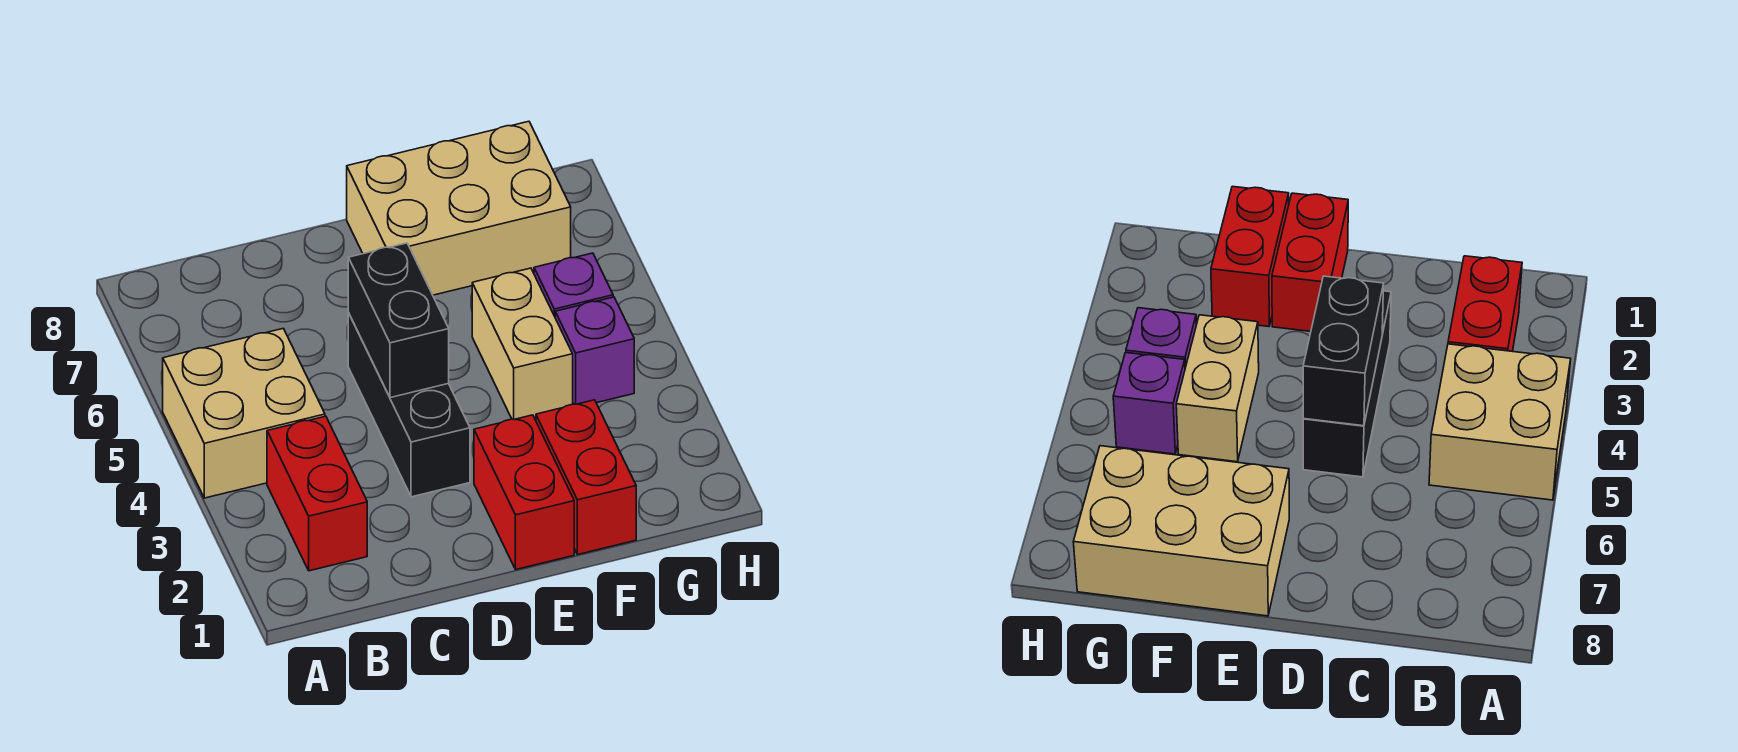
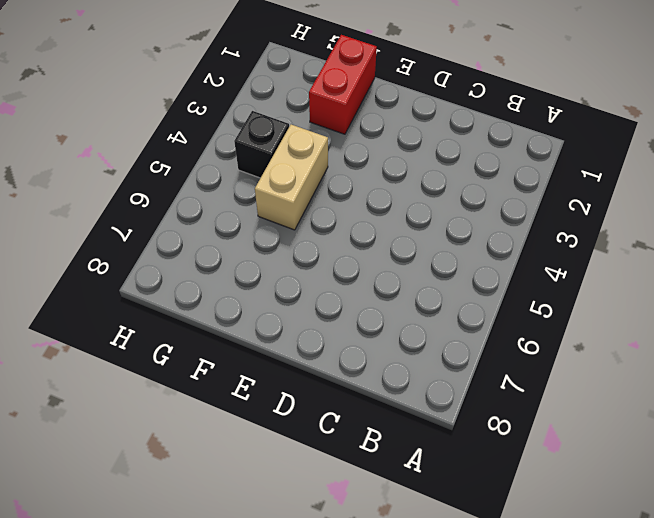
black 1x1 brick [234,111,289,178] -> purple 1x1 brick [555,297,634,404]
none -> tan 2x2 brick [163,328,325,498]
none -> red 1x2 brick [267,416,367,571]

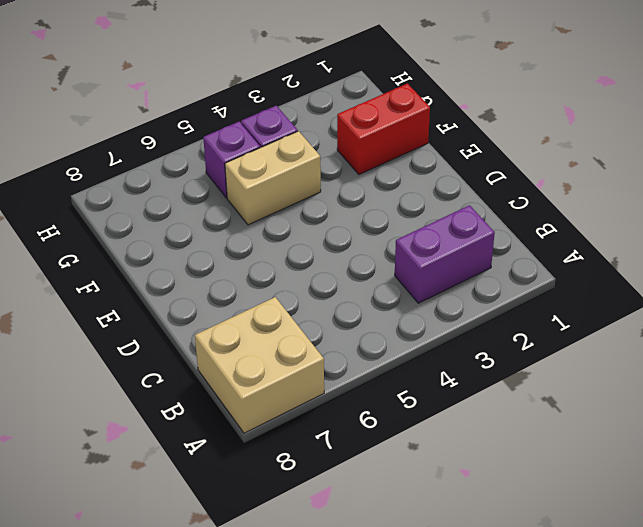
tan 2x2 brick [195,297,324,433] -> tan 2x2 brick moved to [163,328,325,498]
purple 1x2 brick [395,205,495,303] -> red 1x2 brick [267,416,367,571]
none -> black 1x3 brick [348,313,470,497]
none -> red 1x2 brick [474,415,574,569]

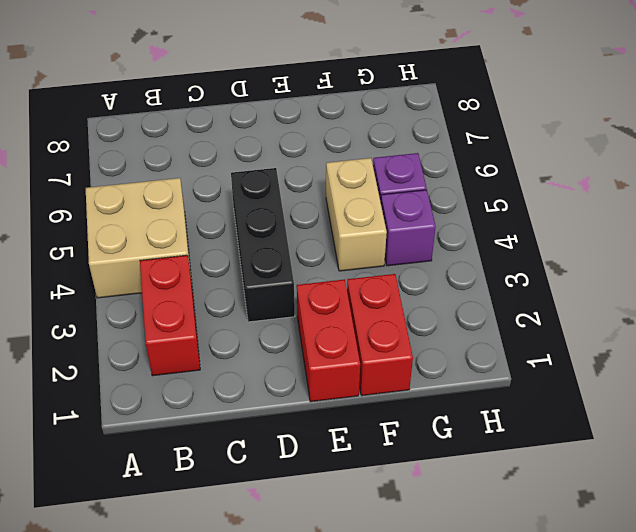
none -> tan 2x3 brick [347,121,571,295]
none -> black 1x2 brick [348,243,449,398]

